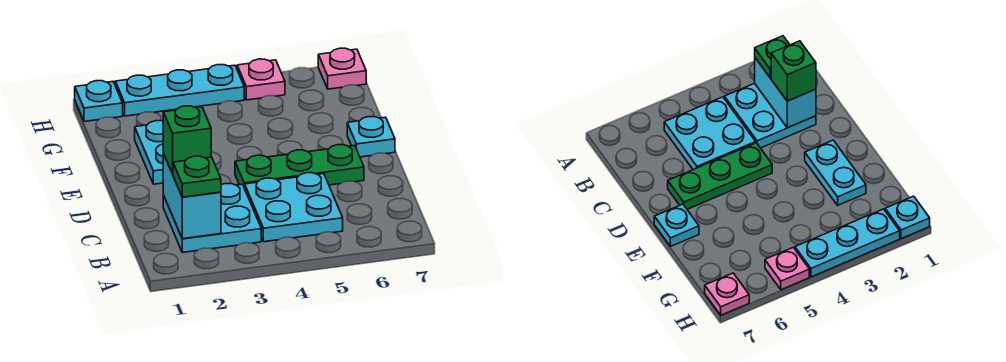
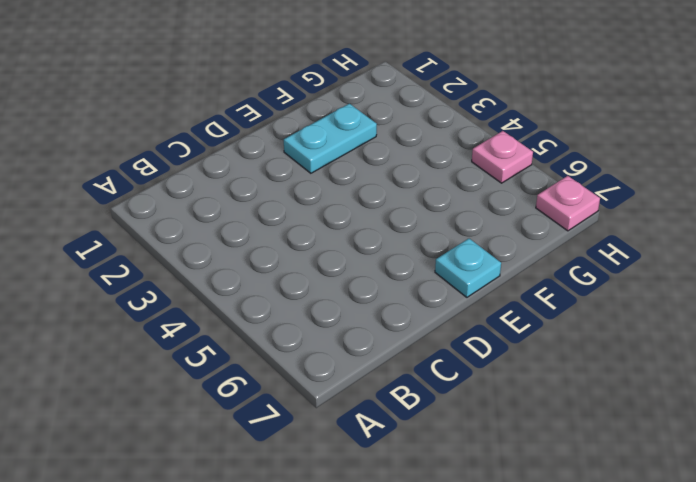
none -> cyan 2x2 plate [163,183,261,252]
none -> cyan 2x2 plate [245,173,343,242]
none -> green 1x3 plate [235,145,364,188]

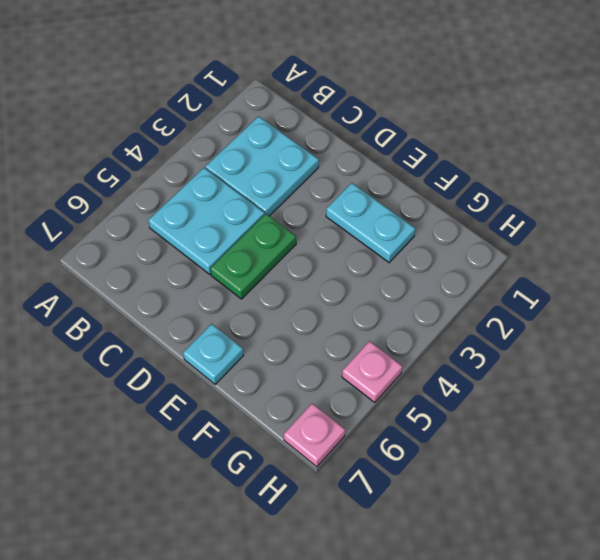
green 1x2 plate [210,214,296,299] -> green 1x3 plate [235,145,364,188]
none -> cyan 1x1 plate [75,81,123,122]
none -> cyan 1x3 plate [115,65,244,116]
none -> cyan 1x2 brick [163,154,221,239]

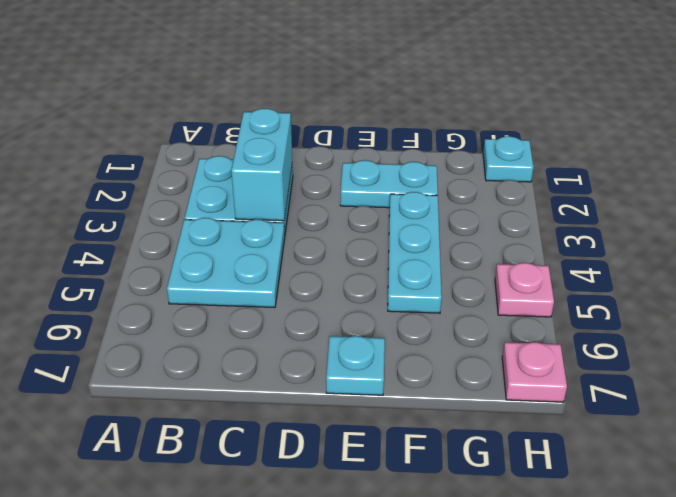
cyan 1x2 brick [231,109,292,221] -> cyan 1x2 brick turned to [163,154,221,239]
cyan 1x3 plate [388,192,442,313] -> cyan 1x3 plate moved to [115,65,244,116]
none -> green 1x3 plate [235,145,364,188]
none -> green 1x1 plate [173,156,221,197]
none -> green 1x1 brick [163,106,211,174]

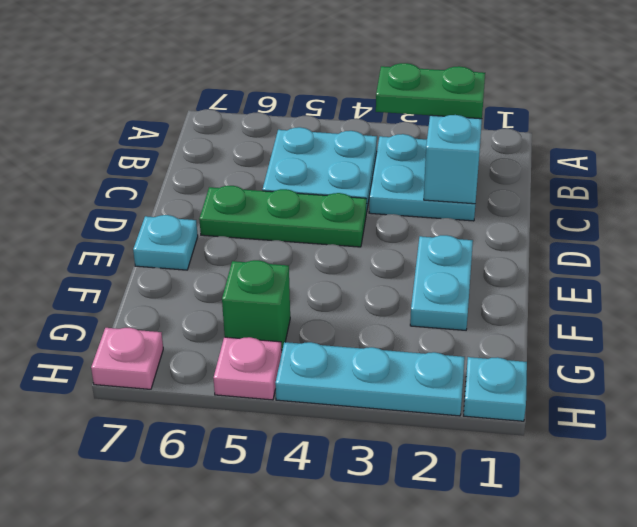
green 1x2 plate [376,63,485,119] -> green 1x1 plate [173,156,221,197]
green 1x1 brick [222,260,290,350] -> green 1x1 brick moved to [163,106,211,174]

